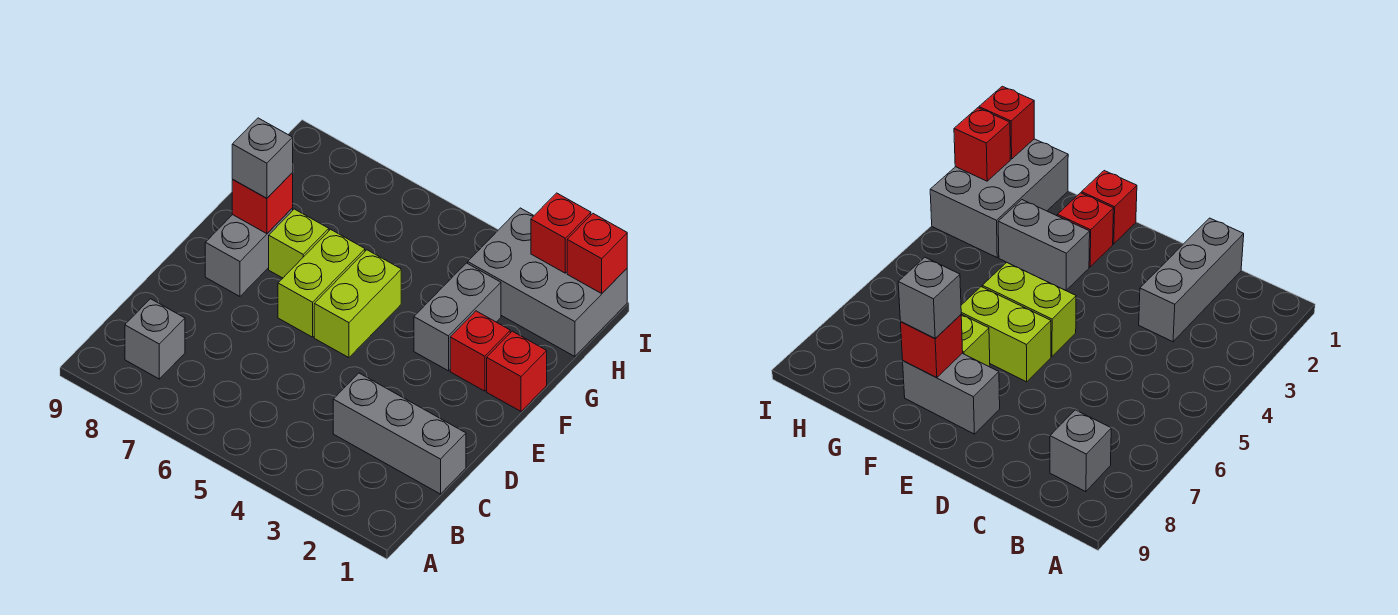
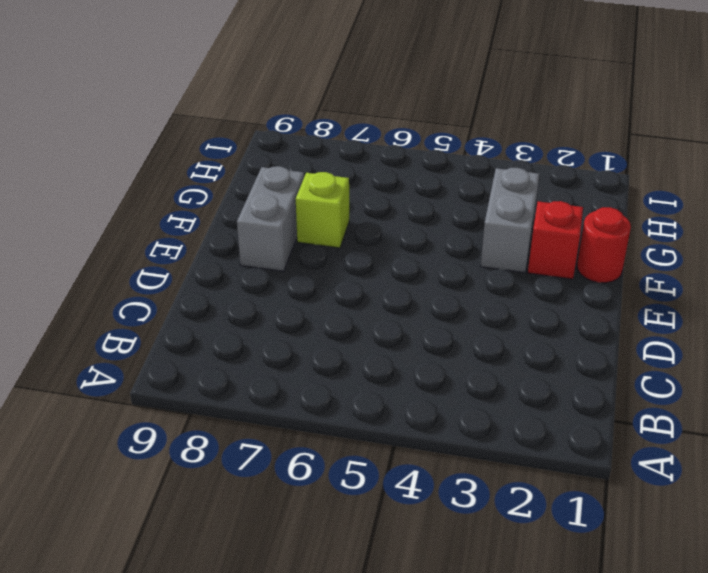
red 1x1 round brick [577,207,631,283] -> red 1x1 brick [487,331,547,411]
none -> grey 1x1 brick [125,299,185,379]
none -> grey 1x3 brick [333,373,466,494]
none -> lime 1x2 brick [314,250,401,358]

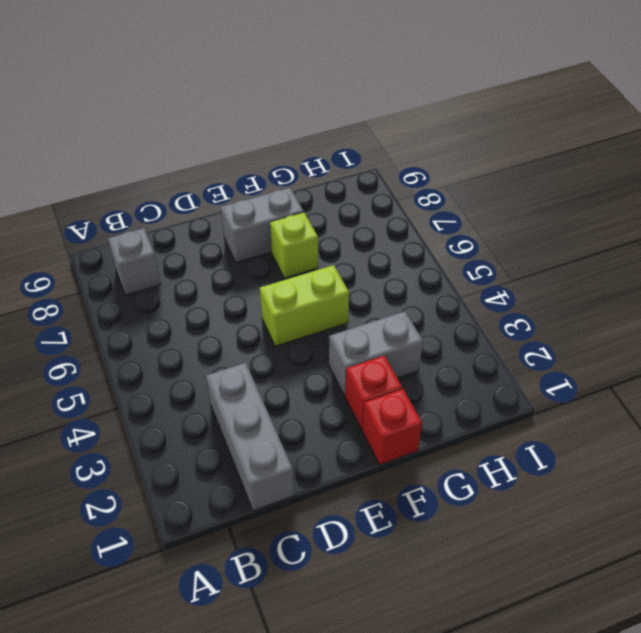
none -> lime 1x2 brick [278,229,365,337]
none -> grey 2x3 brick [468,208,627,356]
none -> red 1x1 brick [232,173,293,234]

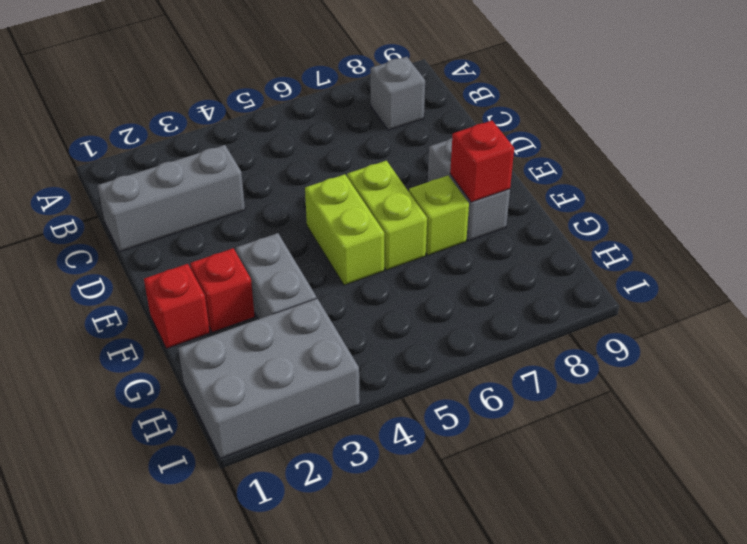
none -> red 1x1 brick [567,214,627,293]
none -> red 1x1 brick [531,193,591,273]
none -> grey 1x1 brick [232,118,293,198]

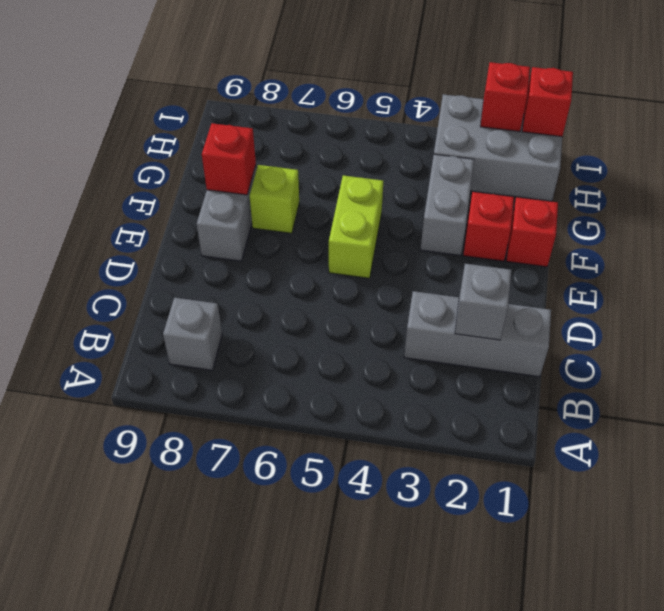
grey 1x1 brick [455,264,511,340] -> grey 1x1 brick moved to [232,118,293,198]
none -> lime 1x2 brick [278,229,365,337]

